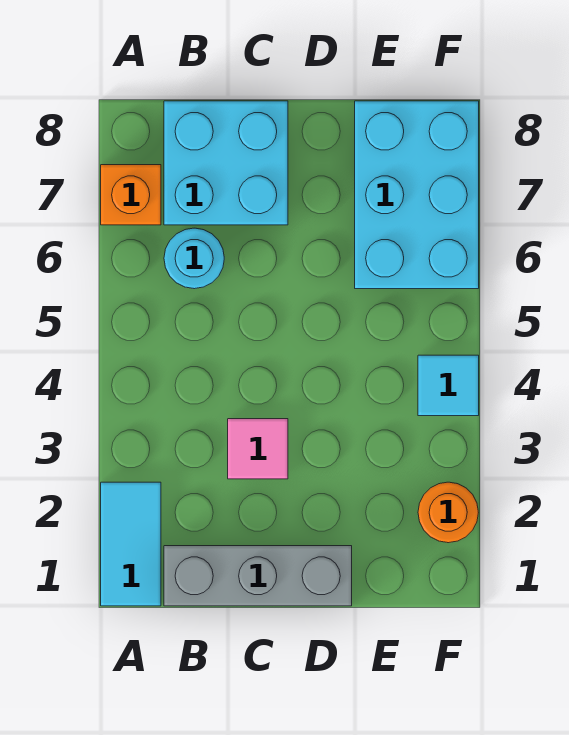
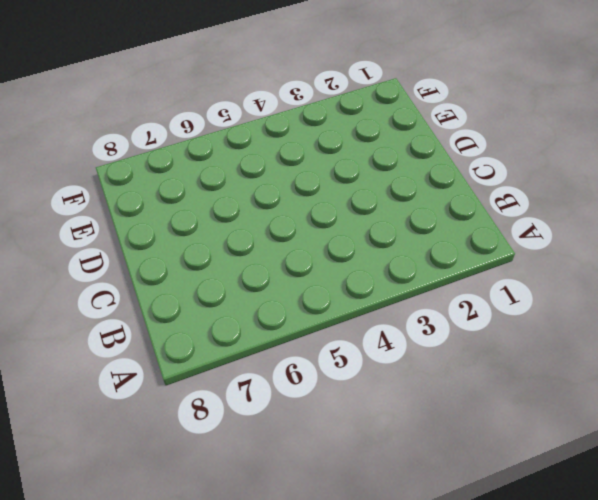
none -> cyan 1x2 tile [101,482,161,606]
none -> orange 1x1 brick [101,165,161,225]

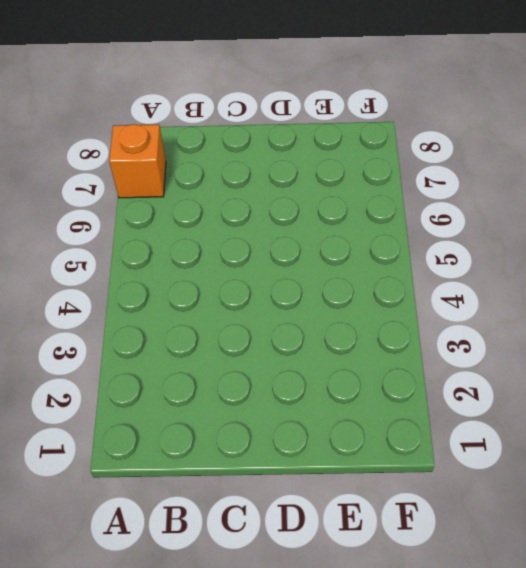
none -> cyan 1x2 tile [101,482,161,606]
none -> grey 1x3 brick [164,546,352,606]

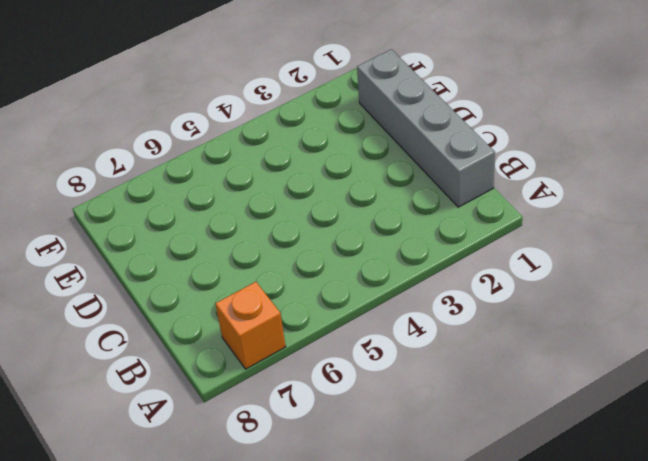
grey 1x4 brick [357,49,495,207] -> grey 1x3 brick [164,546,352,606]
none -> cyan 1x2 tile [101,482,161,606]
none -> cyan 1x1 round brick [164,228,224,289]

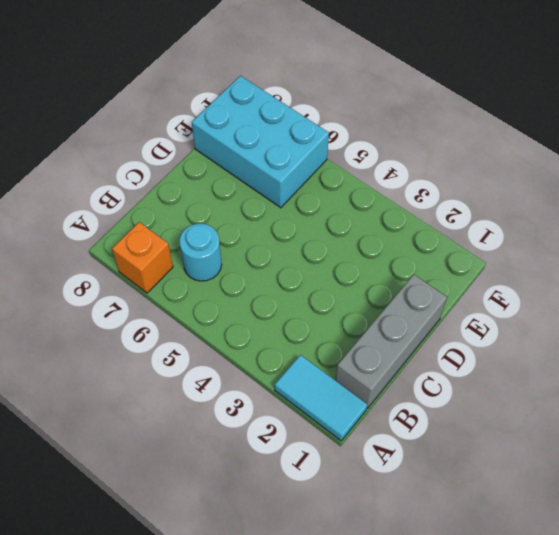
none -> cyan 2x2 brick [164,101,288,225]
none -> pink 1x1 tile [228,419,288,479]

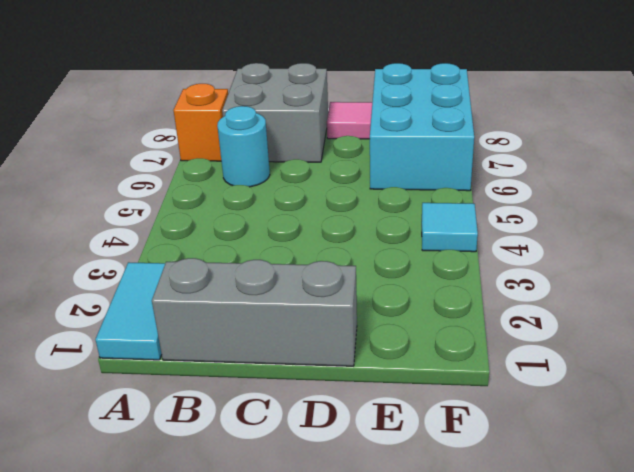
grey 2x2 brick [222,63,328,162] -> cyan 2x2 brick [164,101,288,225]
pink 1x1 tile [327,102,372,139] -> pink 1x1 tile moved to [228,419,288,479]
none -> orange 1x1 round brick [418,482,478,543]

